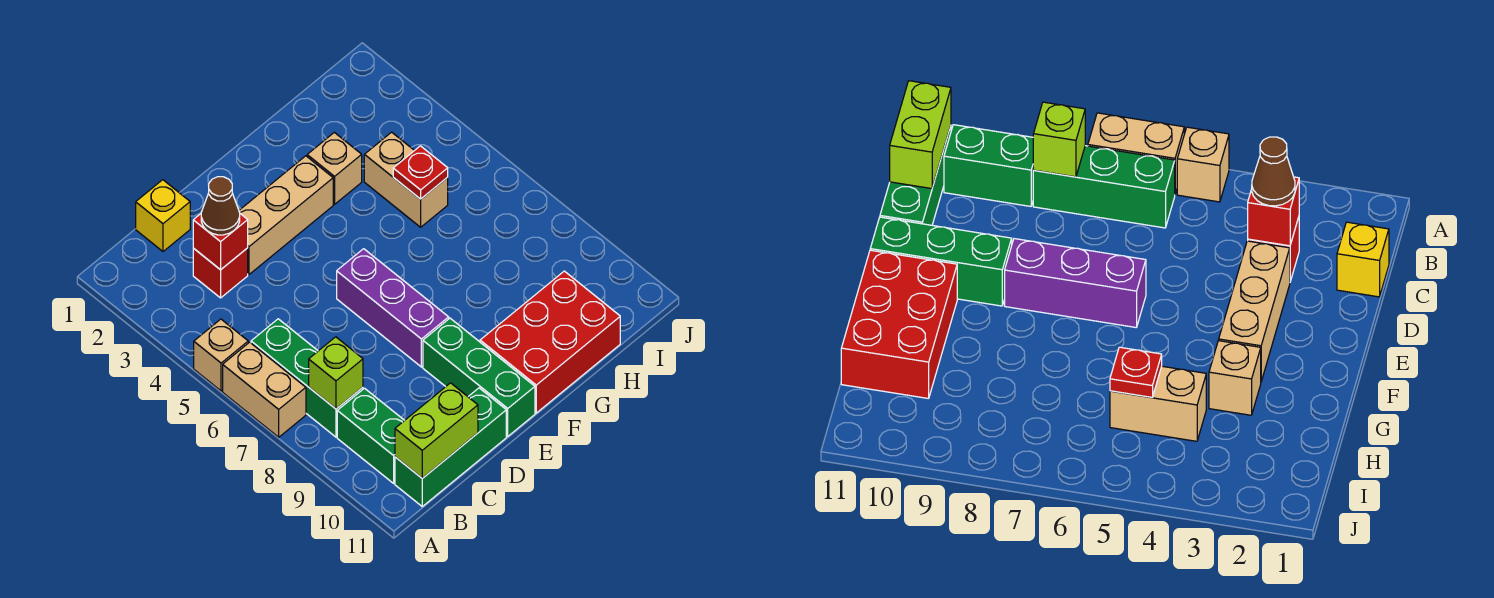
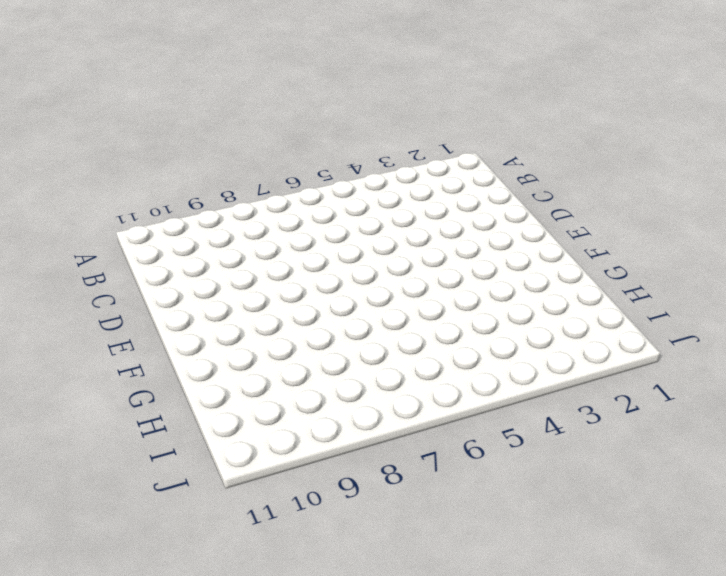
none -> tan 1x1 brick [194,319,248,391]
none -> tan 1x2 brick [223,342,306,437]
none -> green 1x3 brick [251,319,363,437]

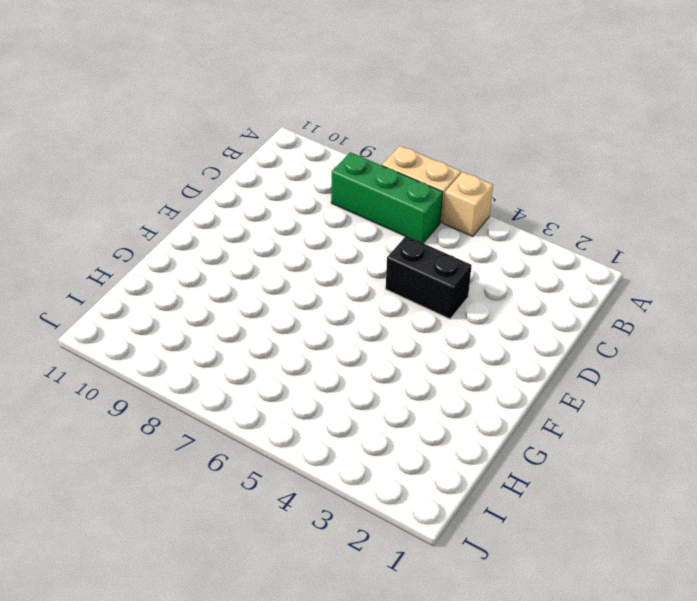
black 1x2 brick [386,236,472,319] -> none
none -> green 1x2 brick [337,388,405,483]
none -> green 1x3 brick [395,388,506,506]
none -> yellow 1x1 brick [136,180,190,251]

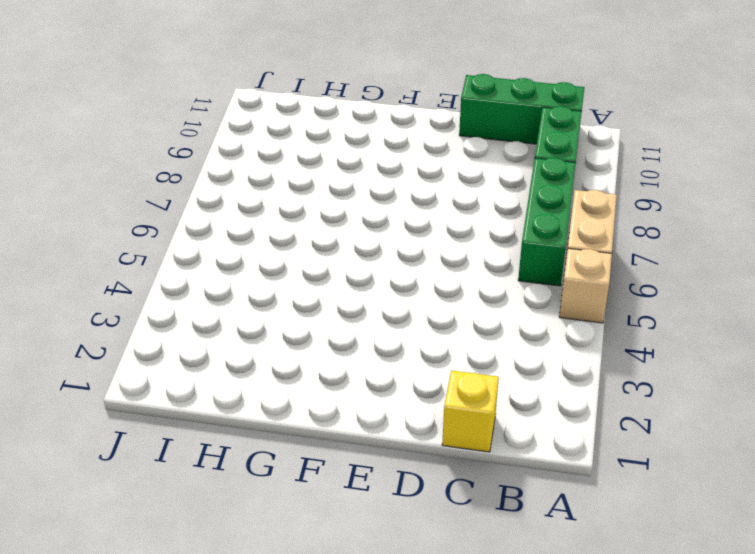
none -> red 1x1 brick [193,248,248,298]
none -> tan 1x3 brick [239,156,333,274]
none -> purple 1x3 brick [337,249,449,367]

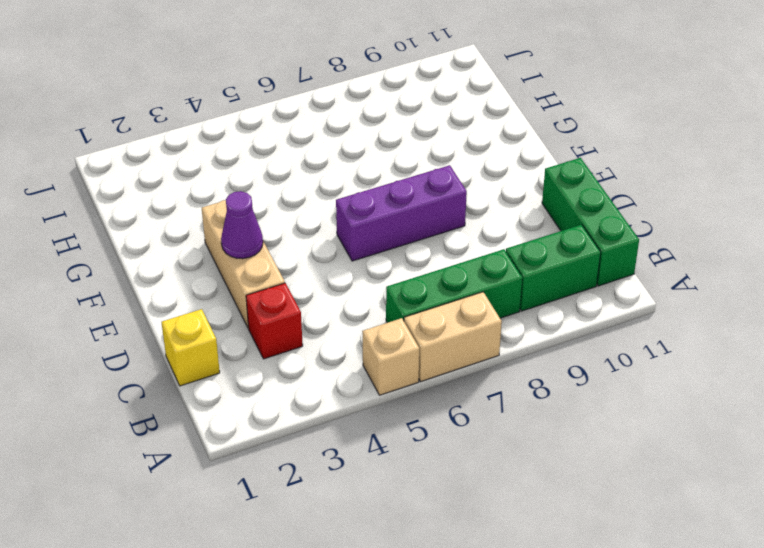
purple 1x1 cone [221,191,263,259] -> none
none -> green 1x3 brick [423,318,535,436]
none -> red 2x3 brick [480,271,620,413]
none -> tan 1x1 brick [307,132,362,204]

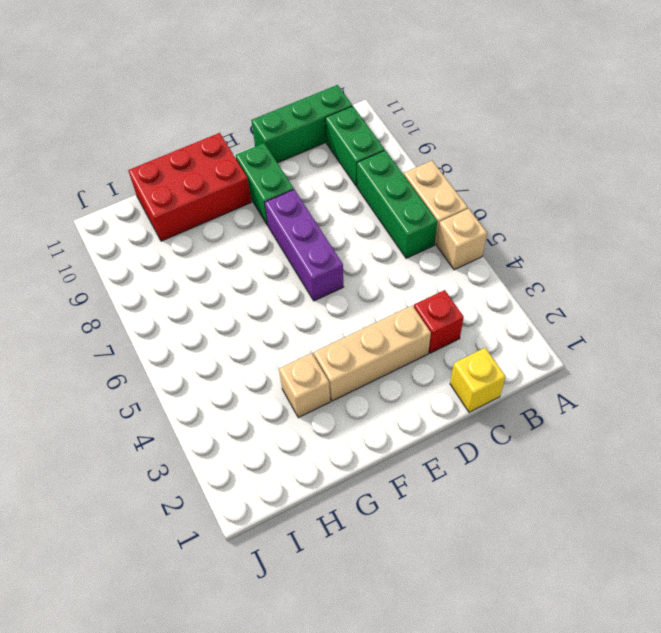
green 1x2 brick [235,143,294,225] -> green 1x3 brick [423,318,535,436]
none -> tan 1x2 brick [364,132,448,227]
none -> lime 1x1 brick [309,337,363,409]
none -> lime 1x2 brick [395,383,478,478]

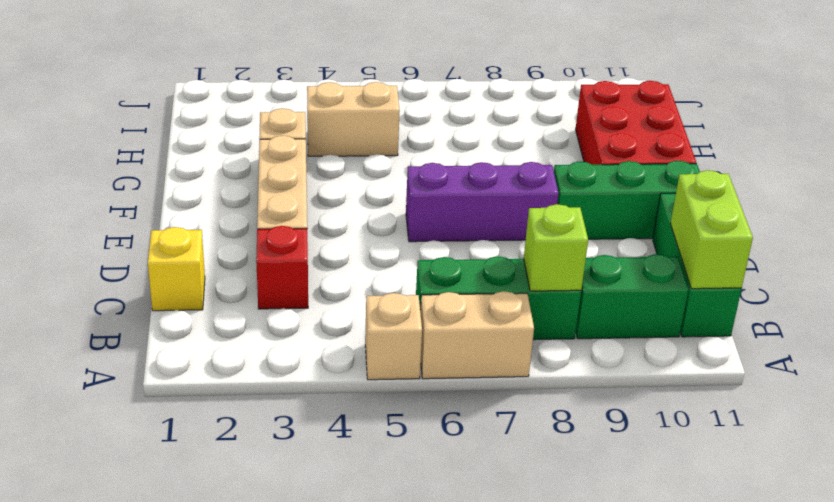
none -> red 1x1 brick [193,214,248,270]
none -> red 1x1 plate [393,146,448,199]
none -> brown 1x1 cone [201,177,240,235]

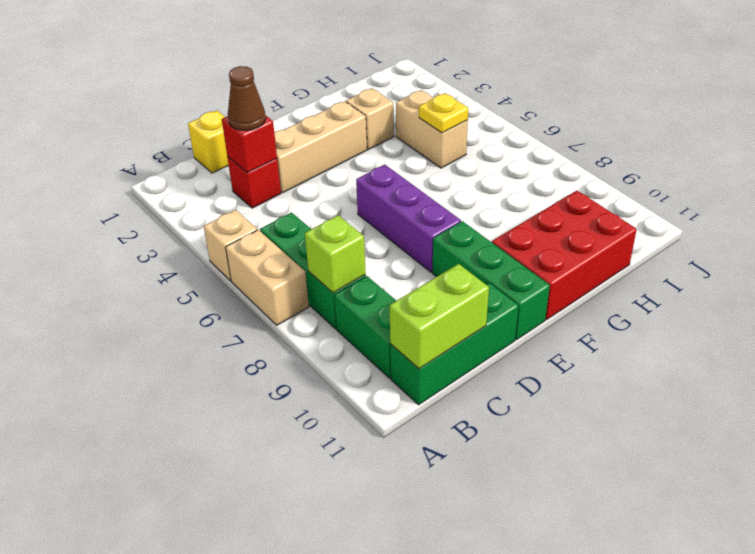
yellow 1x1 plate [419,93,468,133] -> red 1x1 plate [393,146,448,199]

